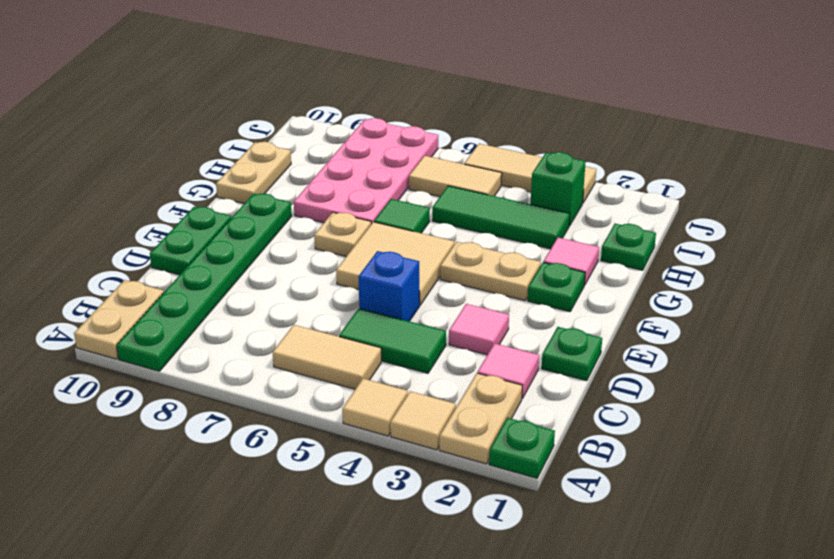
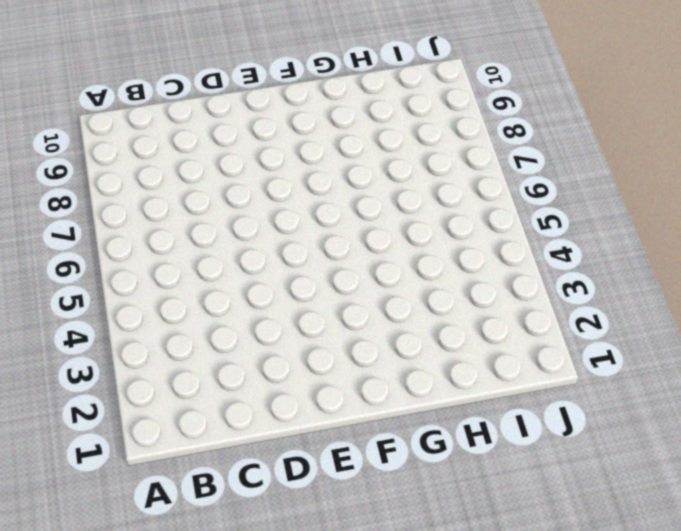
none -> green 1x1 plate [489,418,555,478]
none -> tan 1x2 plate [439,373,522,464]
none -> tan 1x1 tile [390,391,456,450]

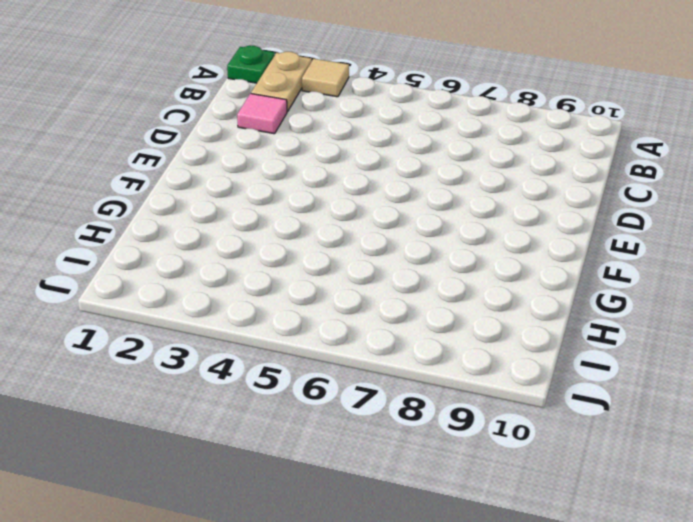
none -> tan 1x1 tile [342,379,408,436]
none -> green 1x6 plate [117,194,292,371]
none -> tan 1x2 plate [74,280,164,359]

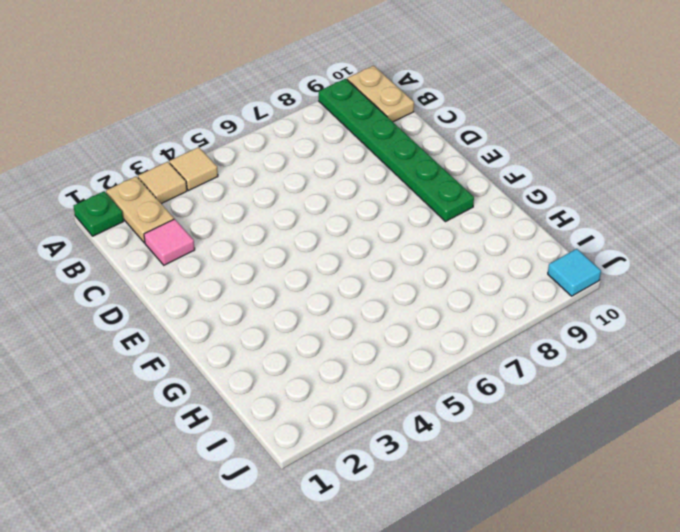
cyan 1x1 tile [548,249,601,296] -> none
none -> tan 1x2 tile [273,325,381,389]
none -> green 1x2 tile [339,309,446,373]
none -> green 1x1 plate [542,327,602,381]

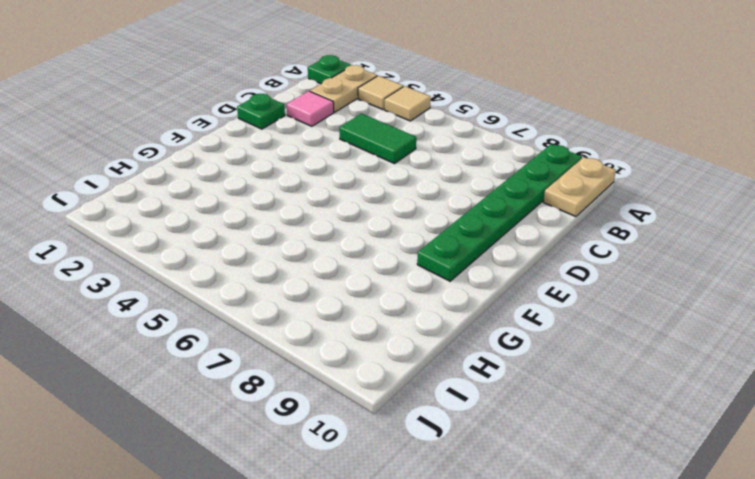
none -> tan 1x2 tile [273,325,381,389]
none -> pink 1x1 tile [449,304,509,355]
none -> blue 1x1 brick [358,251,420,321]

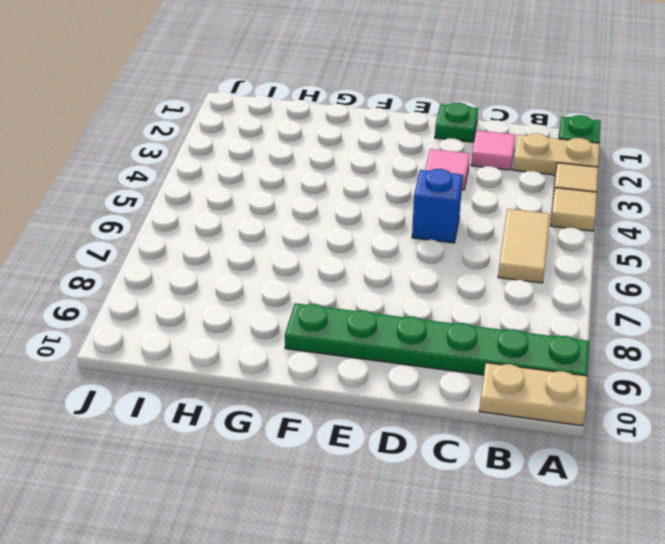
none -> green 1x2 tile [339,309,446,373]
none -> green 1x2 plate [150,207,231,275]
none -> tan 2x2 tile [336,222,454,305]

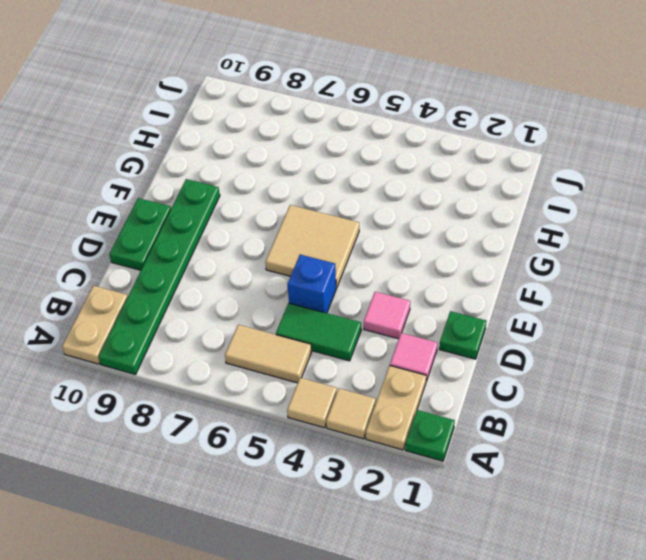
none -> green 1x1 plate [528,262,585,312]
none -> tan 1x2 plate [440,242,541,301]
none -> tan 1x1 plate [314,212,371,256]

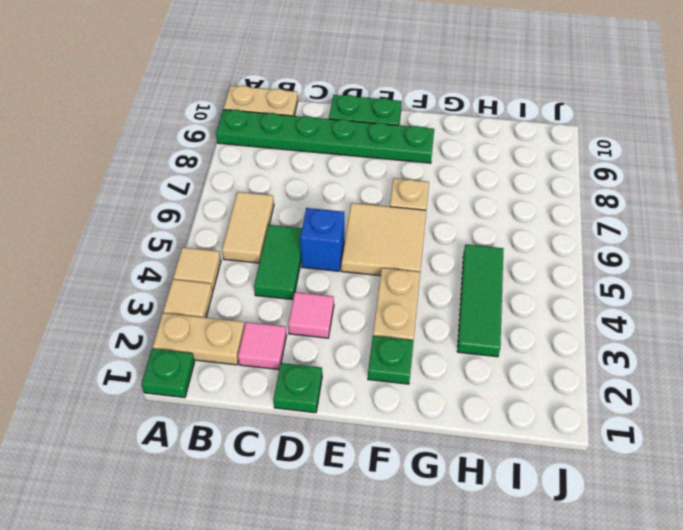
none -> pink 1x1 tile [544,238,599,285]
none -> green 1x1 tile [374,199,430,233]
none -> pink 2x4 plate [294,118,438,224]

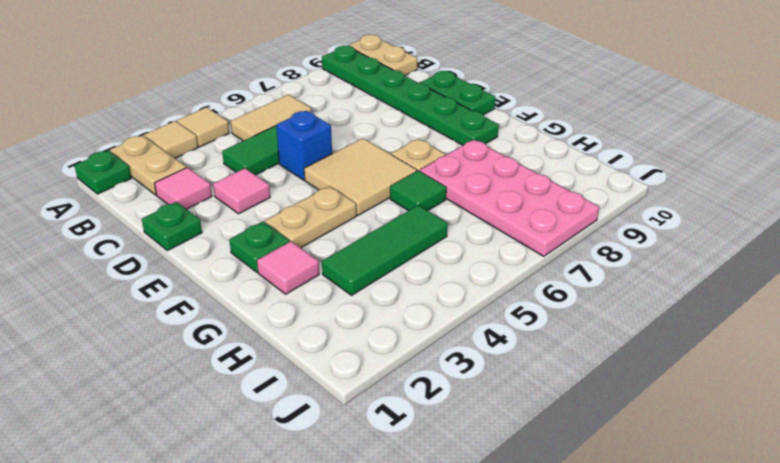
none -> tan 1x2 plate [216,142,291,203]
none -> green 1x1 plate [601,224,656,270]
none -> green 1x1 brick [531,152,586,226]

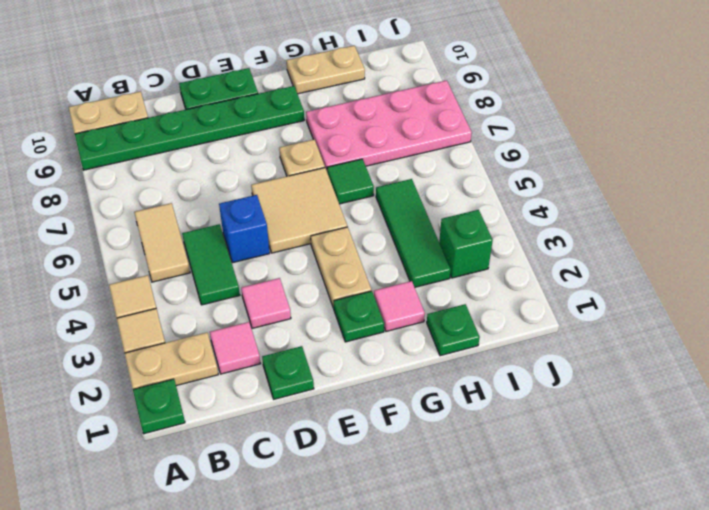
none -> tan 1x2 tile [409,156,502,197]
none -> tan 1x3 tile [464,144,596,203]

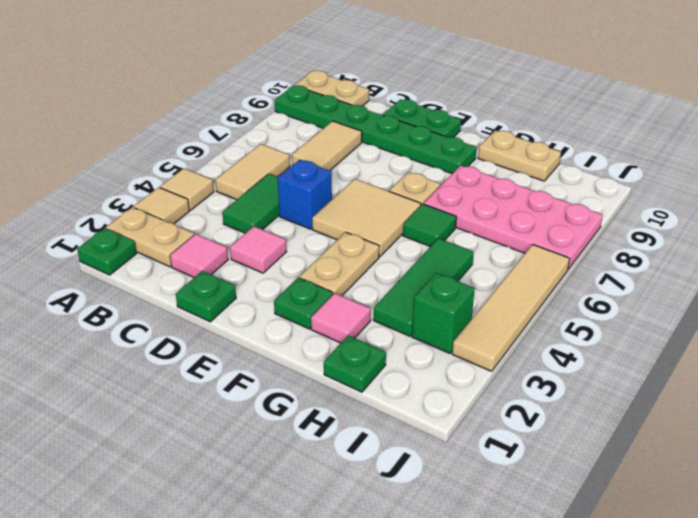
tan 1x2 tile [292,121,362,171] -> tan 1x2 tile moved to [409,156,502,197]
tan 1x4 tile [452,245,570,371] -> tan 1x3 tile [464,144,596,203]

